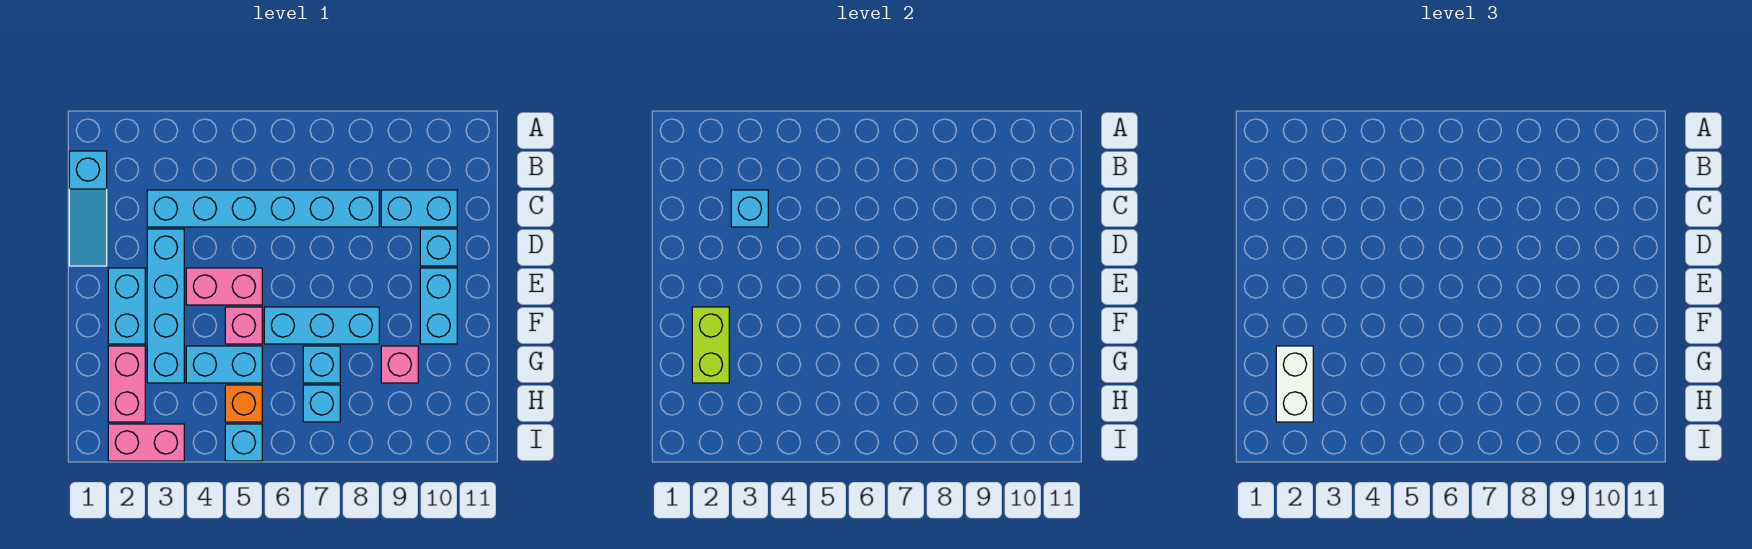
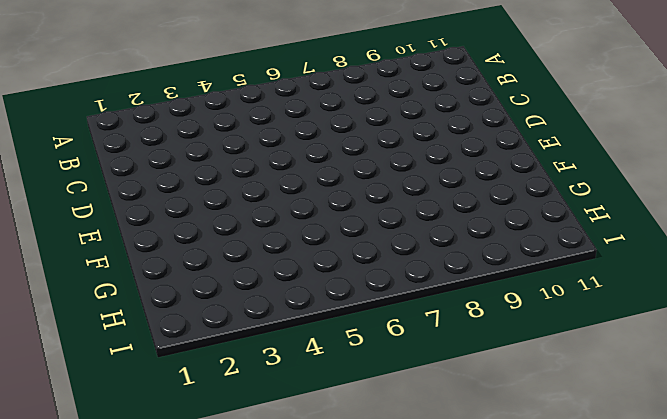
none -> cyan 1x3 slope [69,151,107,266]
none -> cyan 1x6 brick [147,190,379,227]
none -> cyan 1x2 brick [381,190,457,227]

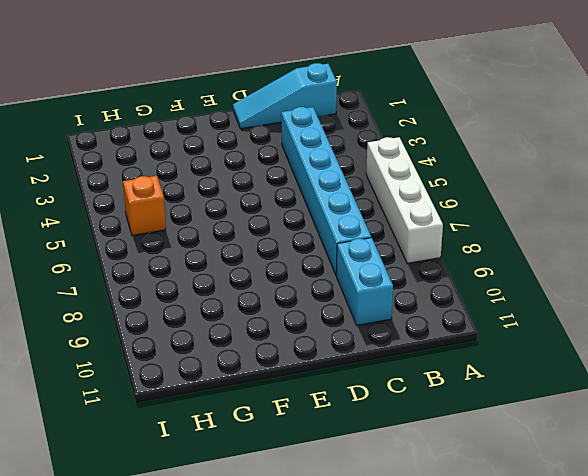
white 1x4 brick [366,137,443,263] -> none
none -> cyan 1x4 brick [147,229,184,383]
none -> cyan 1x1 brick [420,229,457,266]
none -> cyan 1x2 brick [108,268,145,344]

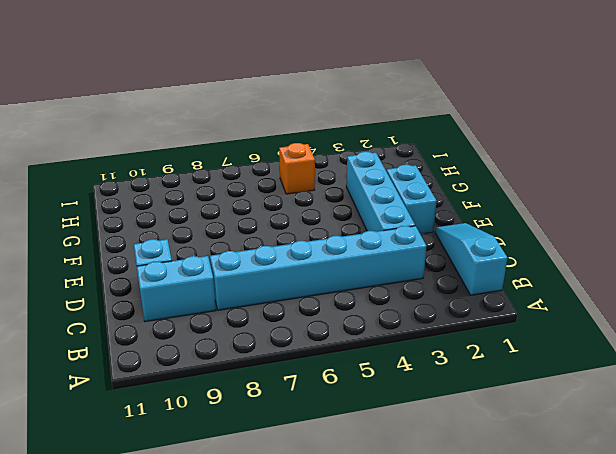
none -> pink 1x2 brick [186,268,262,305]
none -> cyan 1x2 brick [420,268,457,344]
none -> pink 1x1 brick [225,307,262,344]

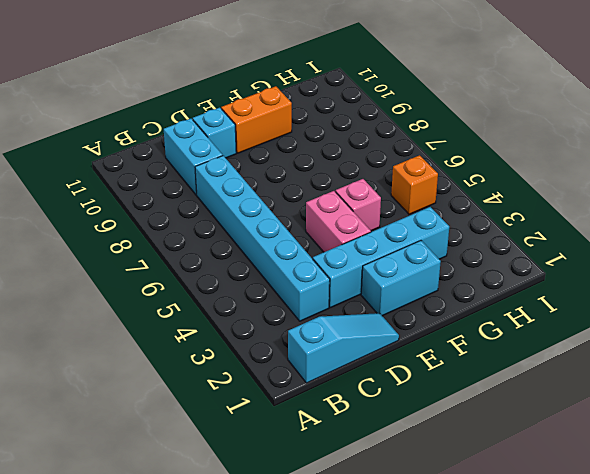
orange 1x2 brick [221,86,292,153] -> cyan 1x2 brick [420,268,457,344]
none -> cyan 1x3 brick [264,307,379,344]
none -> pink 1x2 brick [108,346,145,422]
none -> cyan 1x2 brick [186,346,262,383]

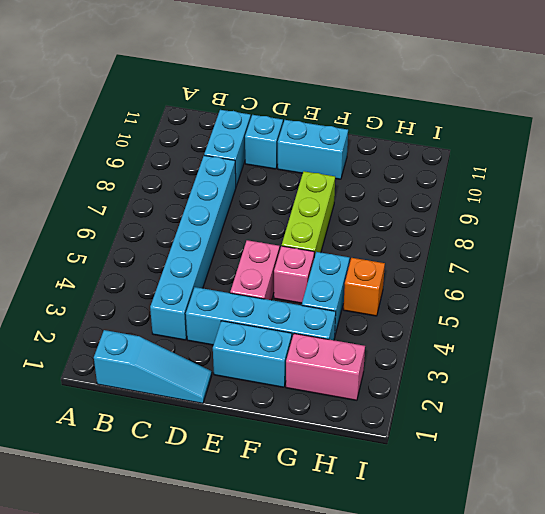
lime 1x3 brick [282,171,335,257] -> cyan 1x3 brick [264,307,379,344]
none -> cyan 1x1 brick [303,346,340,383]
none -> pink 1x1 brick [381,346,418,383]
none -> cyan 1x1 brick [303,385,340,422]

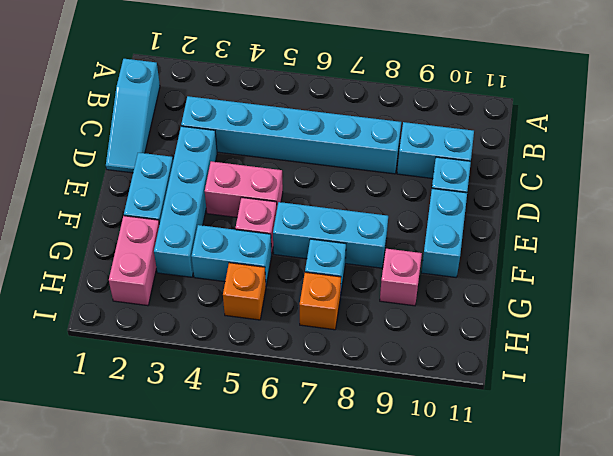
orange 1x1 brick [300,272,341,330] -> cyan 1x1 brick [303,385,340,422]
none -> pink 1x2 brick [108,424,184,461]
none -> cyan 1x1 brick [225,424,262,461]
none -> cyan 1x1 brick [731,190,768,227]

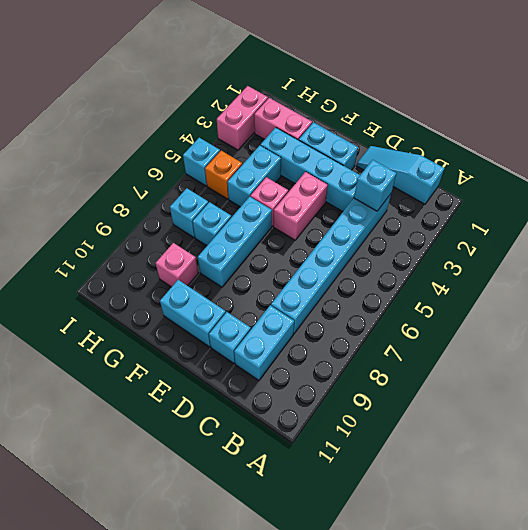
none -> lime 1x2 brick [692,307,729,383]
none -> white 1x2 brick [1276,346,1313,422]

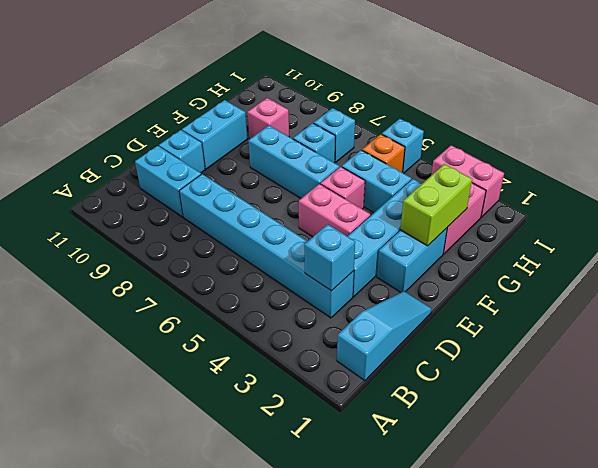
none -> white 1x2 brick [1276,346,1313,422]

